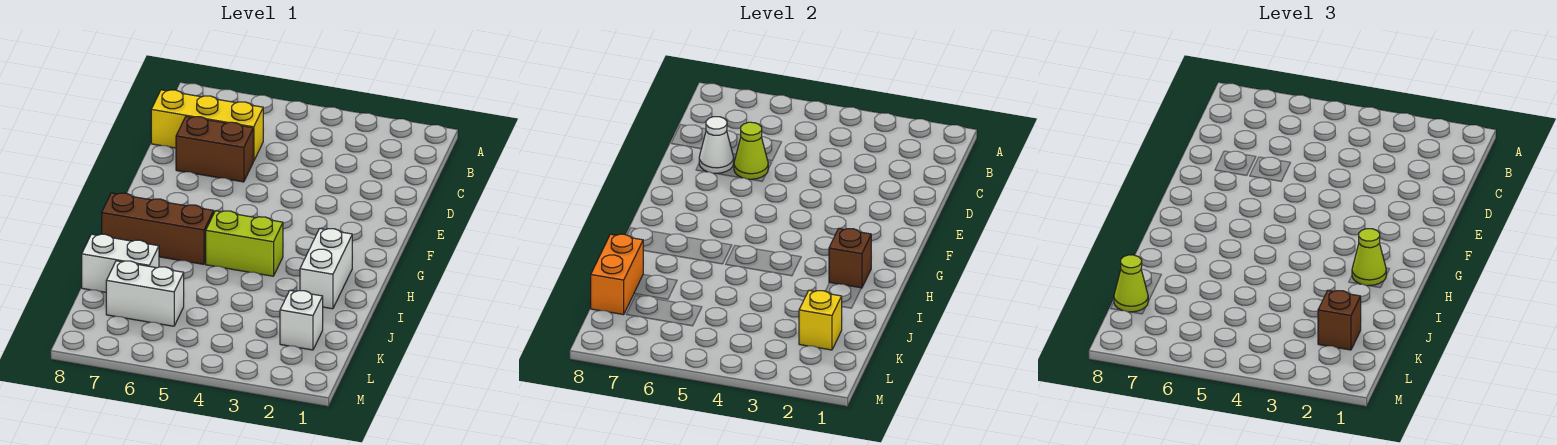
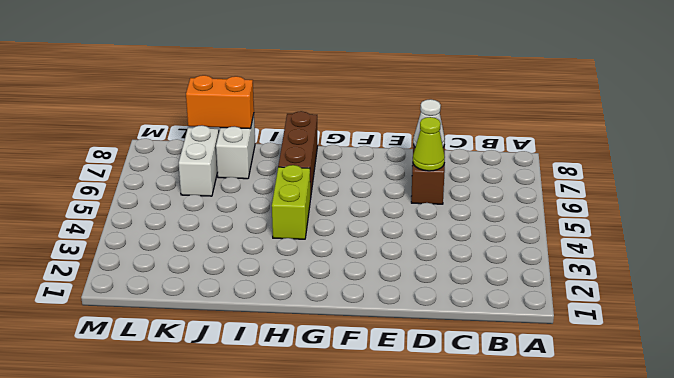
none -> yellow 1x3 brick [151,90,263,161]
none -> white 1x2 brick [300,228,352,309]
none -> white 1x1 brick [280,290,323,350]

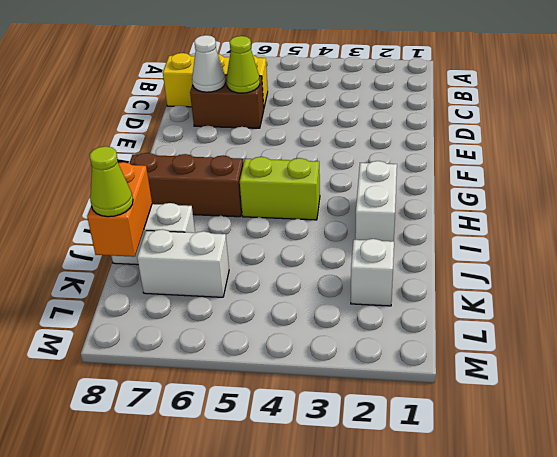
none -> brown 1x1 brick [829,228,871,288]
none -> yellow 1x1 brick [799,290,842,350]
none -> lime 1x1 cone [1352,229,1386,286]

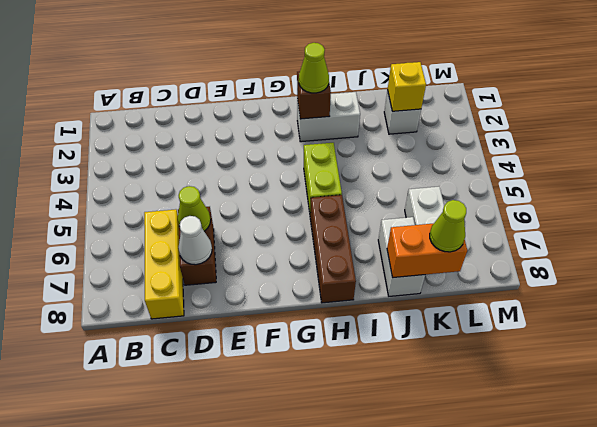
none -> brown 1x1 brick [1318,290,1361,350]

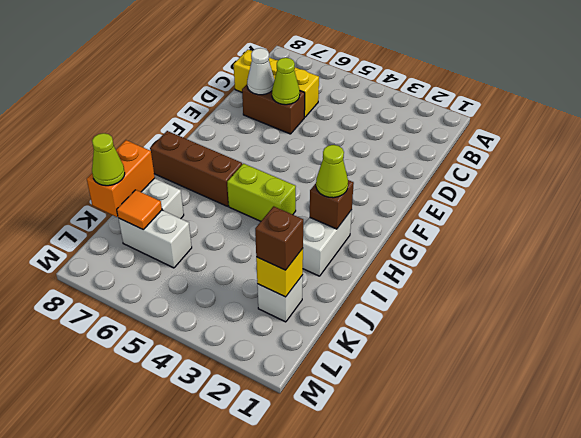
orange 1x1 tile [117,190,162,229] -> none

